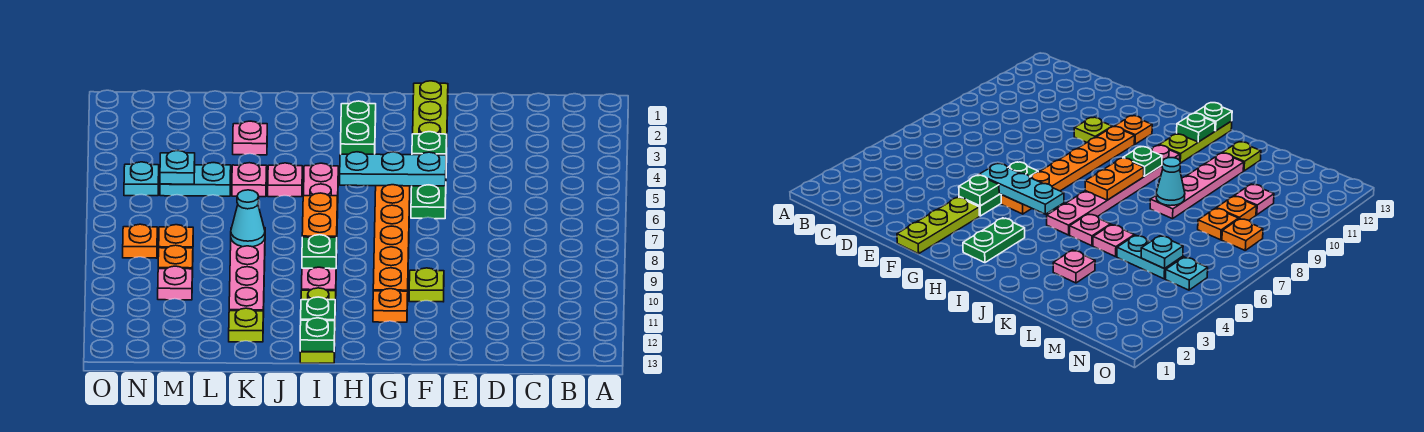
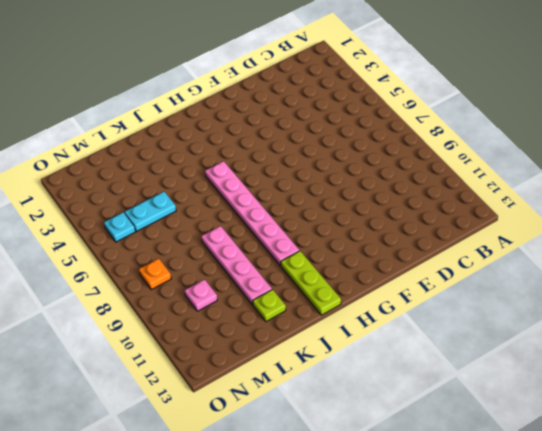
none -> lime 1x3 plate [413,81,448,135]
none -> green 1x3 plate [411,151,447,219]
none -> lime 1x1 plate [409,268,444,302]

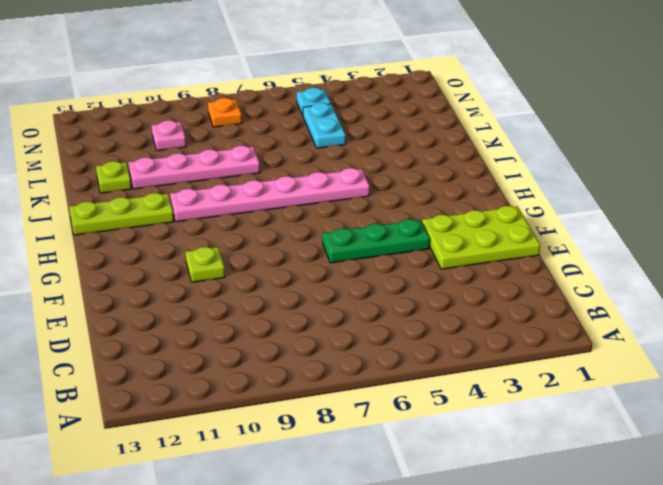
lime 2x3 plate [422,206,540,269] -> lime 1x3 plate [413,81,448,135]
none -> orange 1x6 plate [373,185,410,291]
none -> orange 1x1 plate [373,289,408,322]
none -> green 1x2 plate [341,101,376,154]

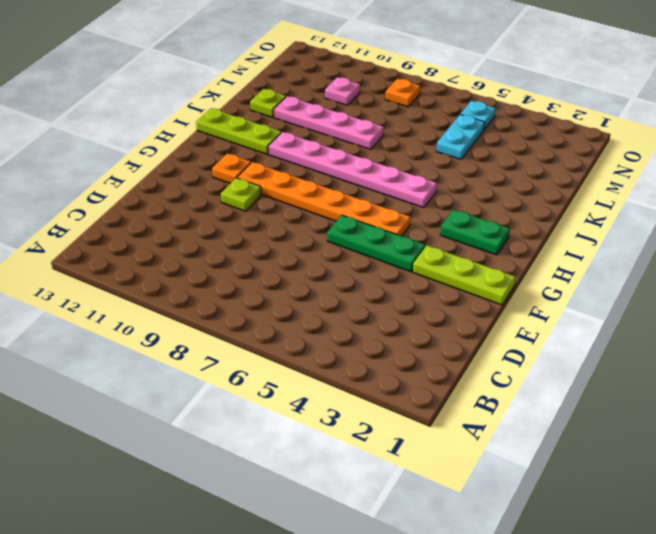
none -> pink 1x1 plate [268,163,302,197]
none -> pink 1x1 plate [233,121,267,155]
none -> pink 1x1 plate [232,163,267,197]

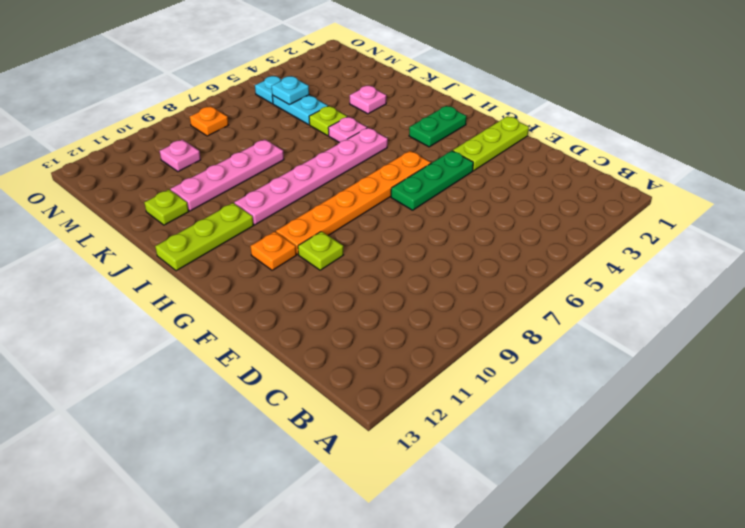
lime 1x1 plate [309,106,347,136] -> pink 1x1 plate [232,163,267,197]
none -> orange 1x1 plate [159,225,193,248]
none -> orange 1x1 plate [158,245,193,277]
none -> green 1x1 plate [412,132,447,155]

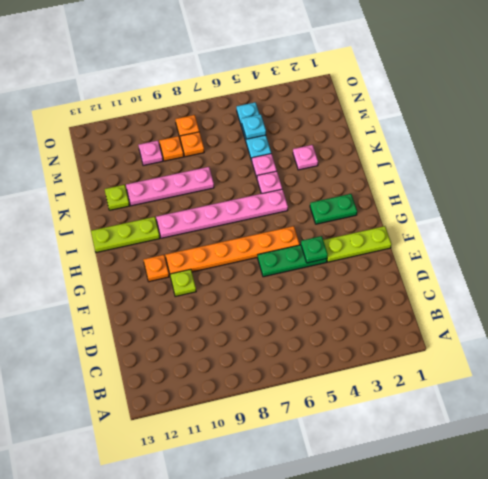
none -> cyan 1x3 plate [340,152,446,186]
none -> orange 1x2 plate [302,193,337,237]
none -> green 1x1 plate [302,235,337,269]

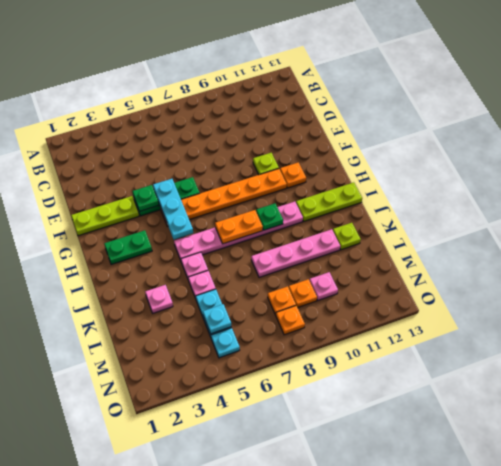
none -> green 1x1 plate [301,297,335,321]
none -> green 1x1 plate [300,318,335,352]
none -> cyan 1x1 cone [231,190,265,247]

